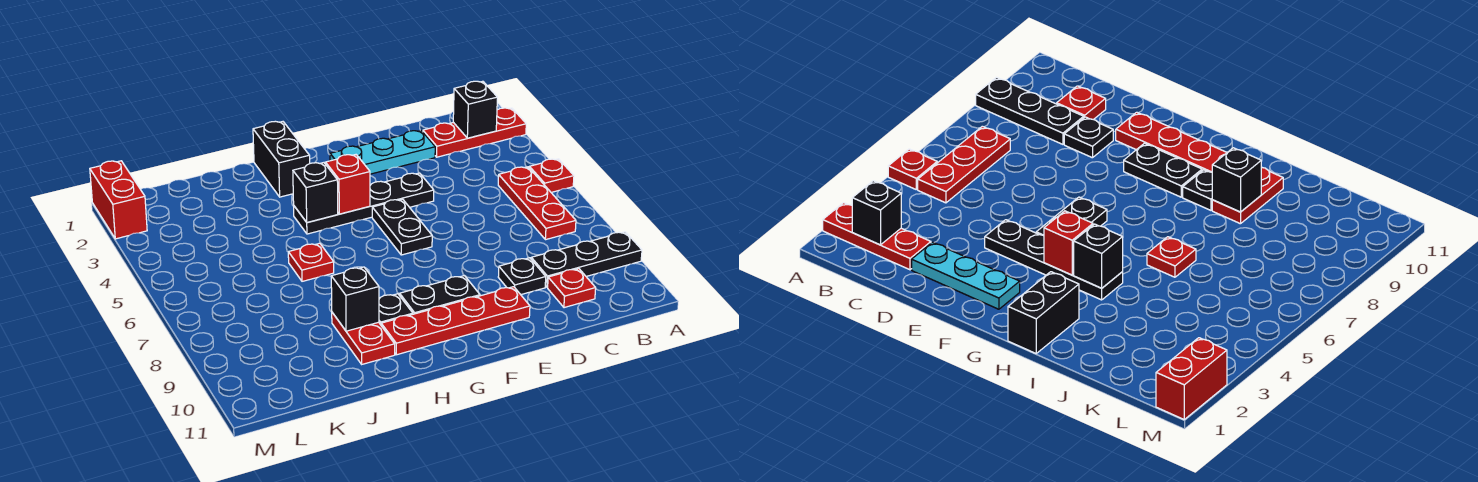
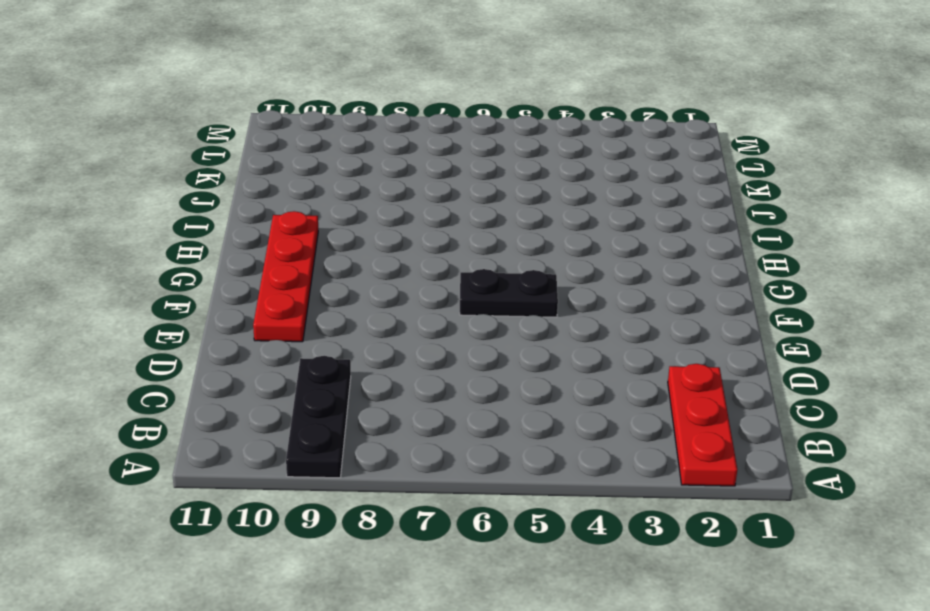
none -> red 1x1 plate [529,159,574,192]
none -> red 1x3 plate [498,167,576,240]
none -> red 1x1 plate [548,269,596,308]

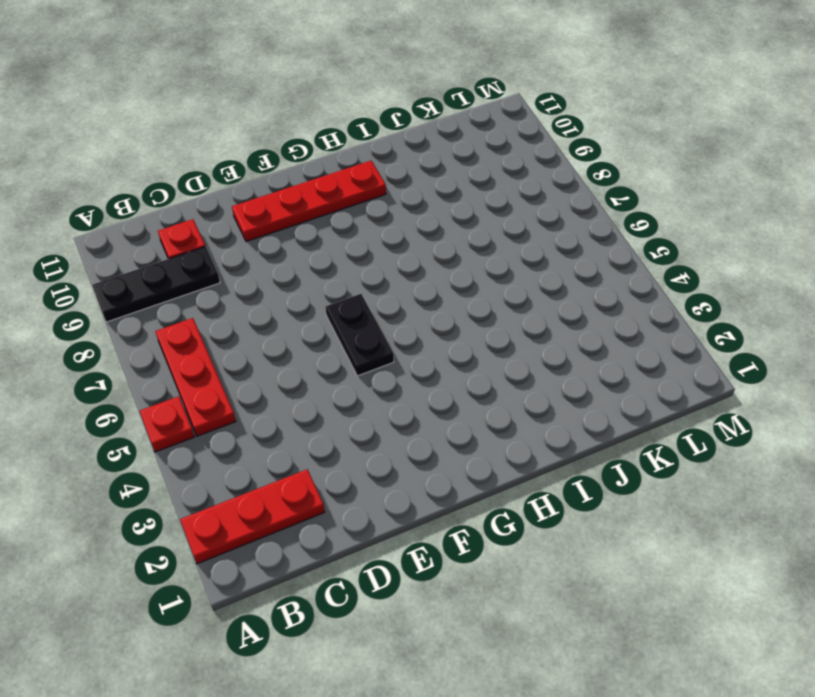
none -> cyan 1x3 plate [330,131,435,174]
none -> black 1x1 plate [498,258,546,295]
none -> black 1x4 plate [294,173,434,234]

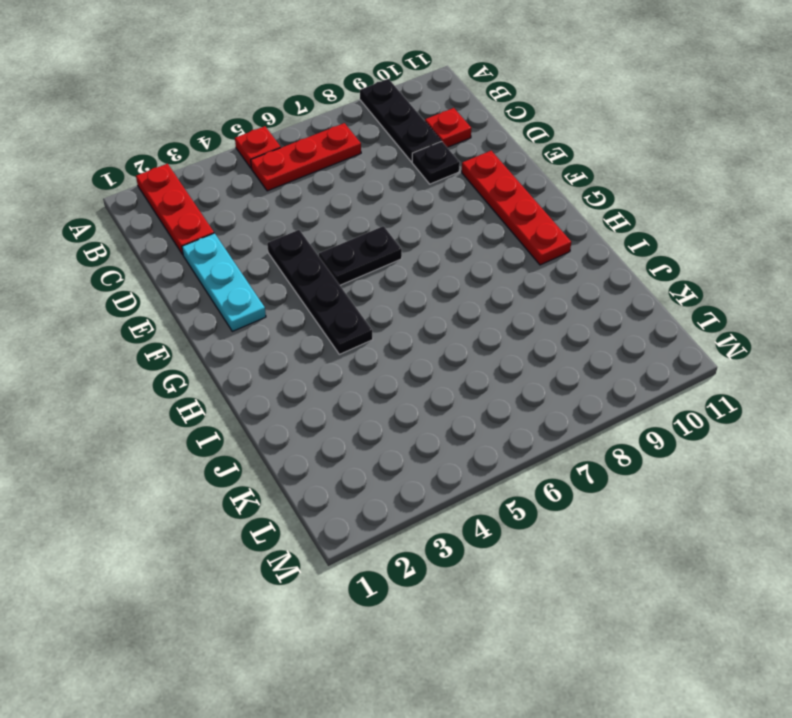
none -> black 1x2 plate [400,276,480,314]
none -> black 1x2 brick [253,121,310,197]
none -> black 1x1 plate [379,294,413,325]

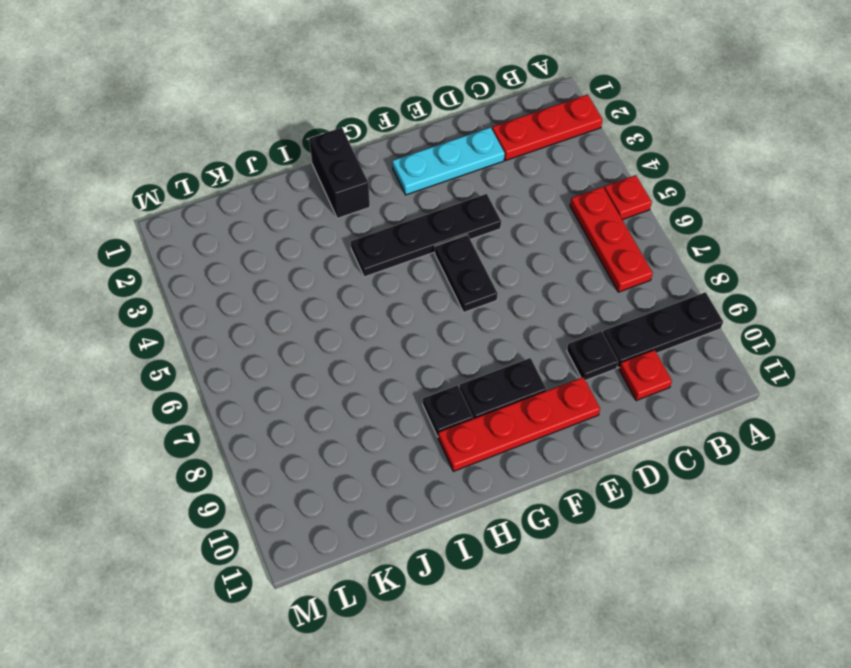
none -> red 1x1 plate [288,243,334,281]
none -> red 1x2 plate [332,313,395,364]
none -> red 1x2 brick [90,161,147,239]

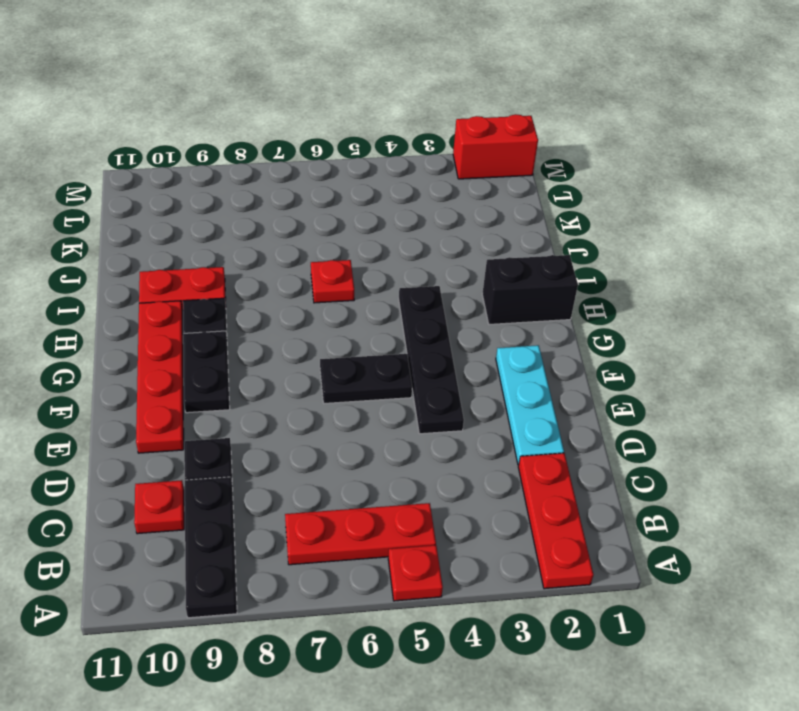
none -> black 1x1 brick [453,81,497,138]
none -> red 1x1 brick [325,155,370,214]
none -> black 1x1 brick [293,163,338,222]

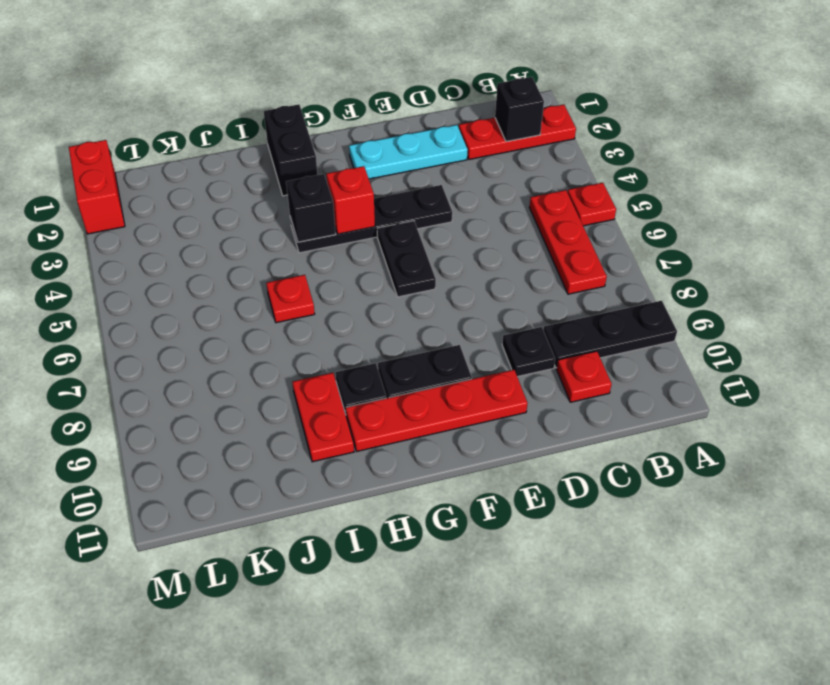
none -> black 1x1 brick [331,267,379,331]

